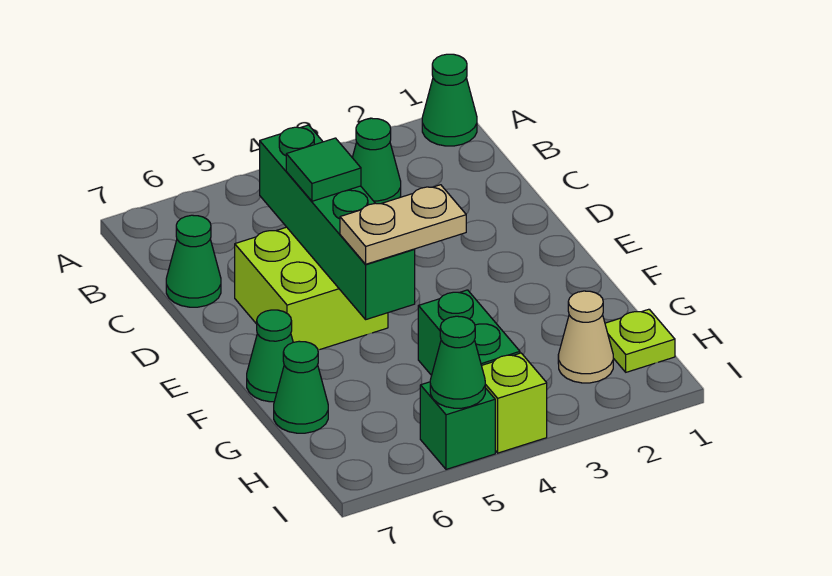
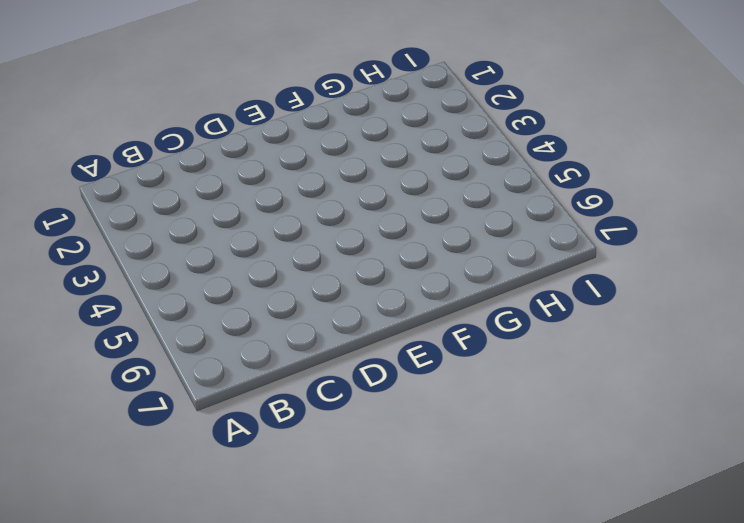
none -> green 1x1 cone [422,54,477,146]
none -> green 1x1 cone [352,118,401,204]
none -> green 1x1 cone [166,215,221,307]

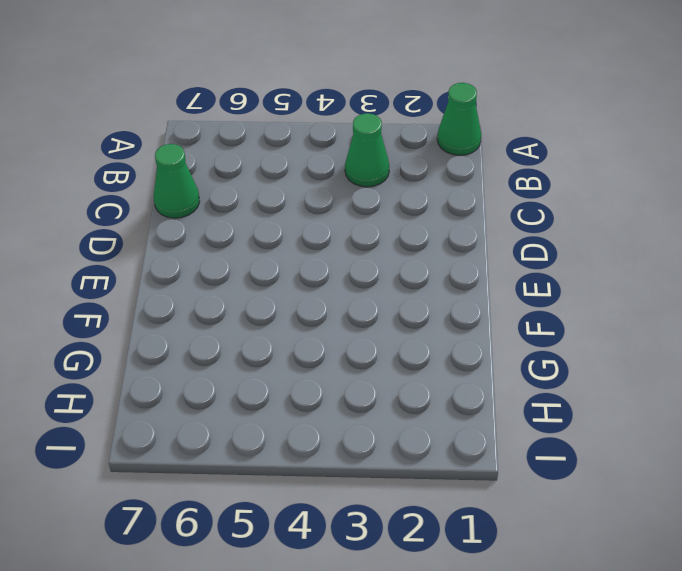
none -> lime 2x2 brick [235,227,388,350]
none -> green 1x1 cone [247,310,293,402]
none -> green 1x2 brick [418,290,520,375]

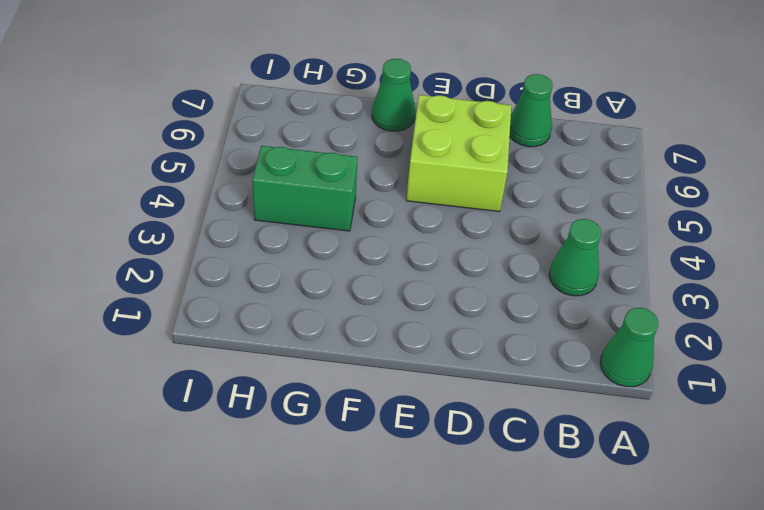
none -> green 1x1 cone [274,341,328,433]
none -> lime 1x1 plate [605,309,675,372]
none -> tan 1x1 cone [558,291,613,383]

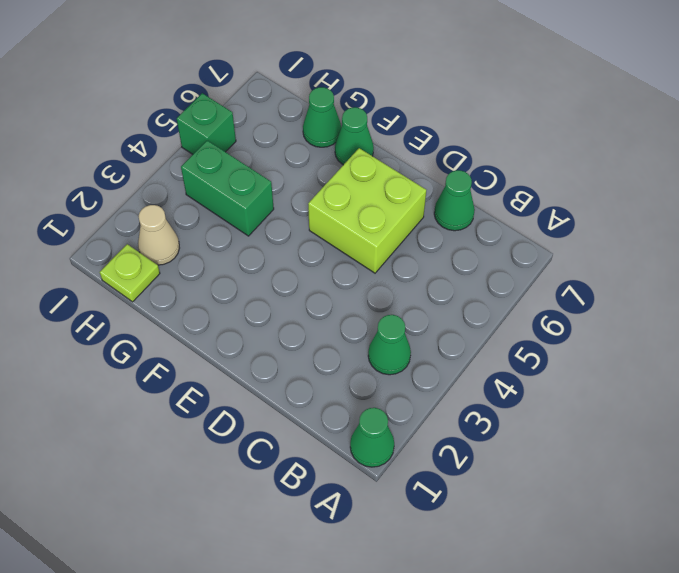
none -> lime 1x1 brick [482,353,547,453]
none -> green 1x4 brick [260,125,415,319]
none -> green 1x1 cone [430,316,485,408]

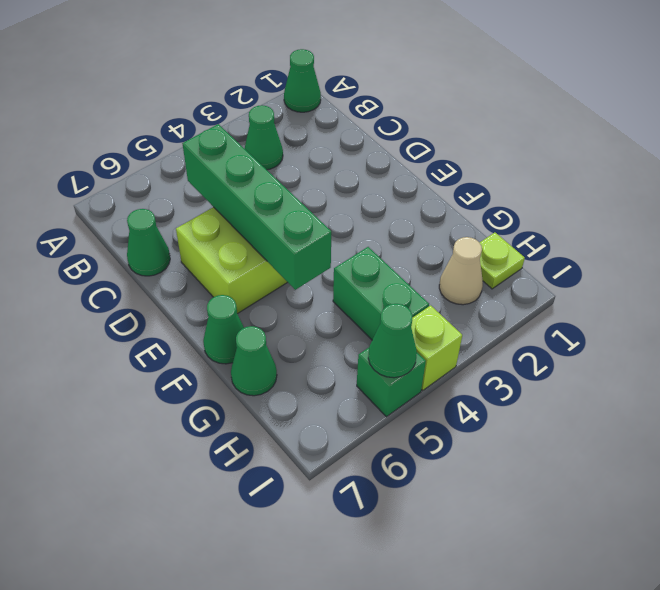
none -> green 1x1 tile [286,138,361,201]
none -> tan 1x2 plate [340,185,466,264]

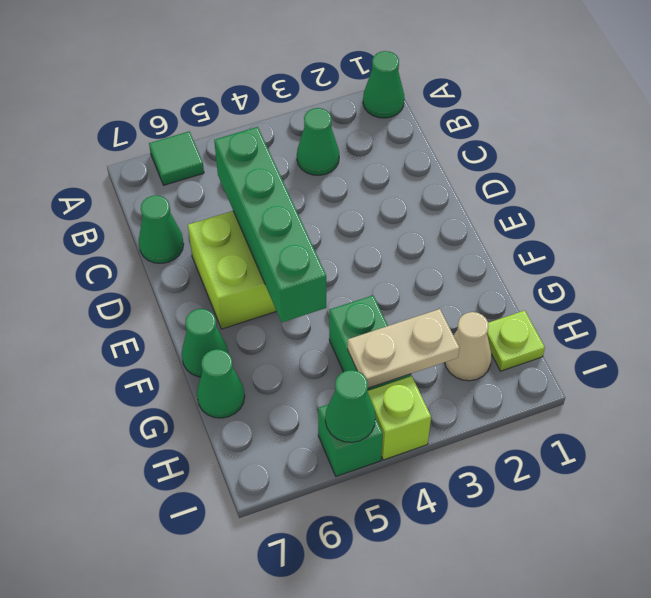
green 1x1 tile [149,132,204,185] -> green 1x1 tile moved to [286,138,361,201]
tan 1x2 plate [348,309,459,388] -> tan 1x2 plate moved to [340,185,466,264]

